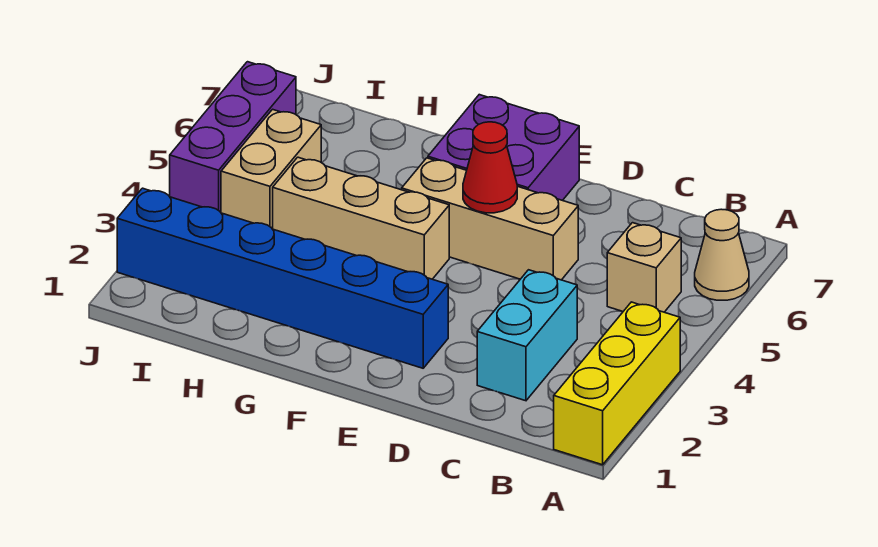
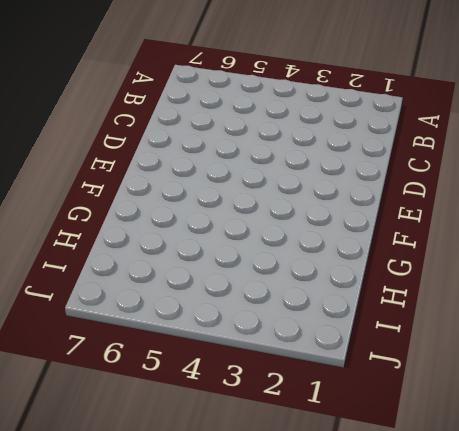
none -> yellow 1x3 brick [554,302,680,465]
none -> tan 1x1 cone [695,209,749,300]

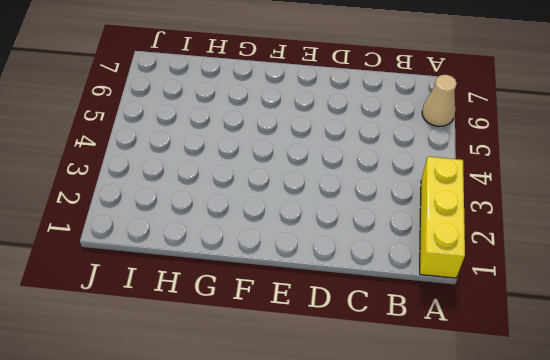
none -> tan 1x1 brick [607,223,681,312]
none -> cyan 1x2 brick [477,270,577,401]

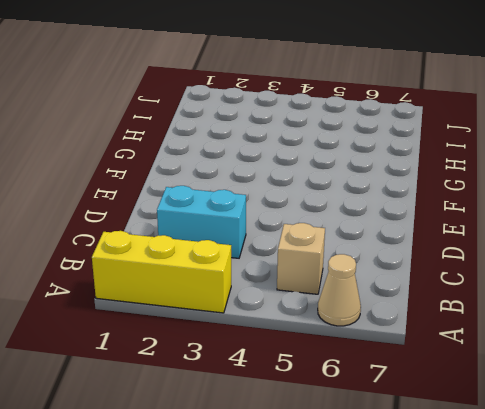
none -> tan 1x3 brick [402,158,578,280]
none -> blue 1x6 brick [117,188,448,368]

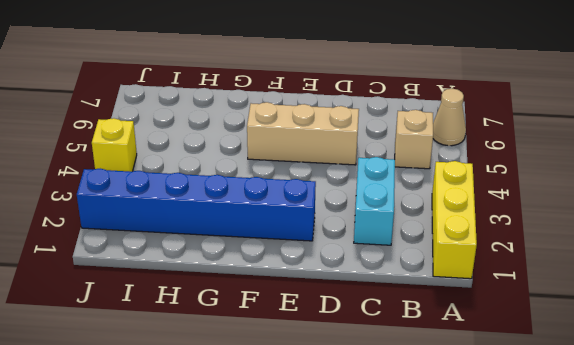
yellow 1x1 brick [92,118,137,172] -> purple 1x3 brick [170,62,296,212]
none -> purple 2x2 brick [428,95,579,200]
none -> tan 1x3 brick [273,157,449,279]

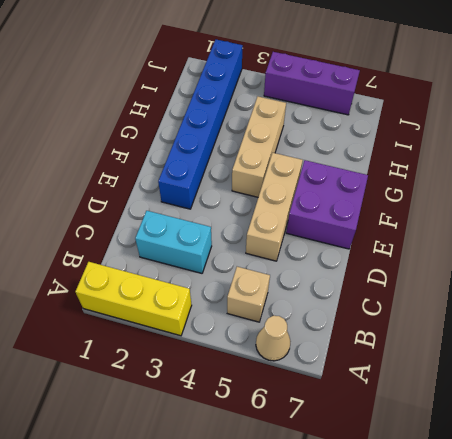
none -> tan 1x2 brick [221,109,321,229]
none -> red 1x1 cone [463,122,517,213]

